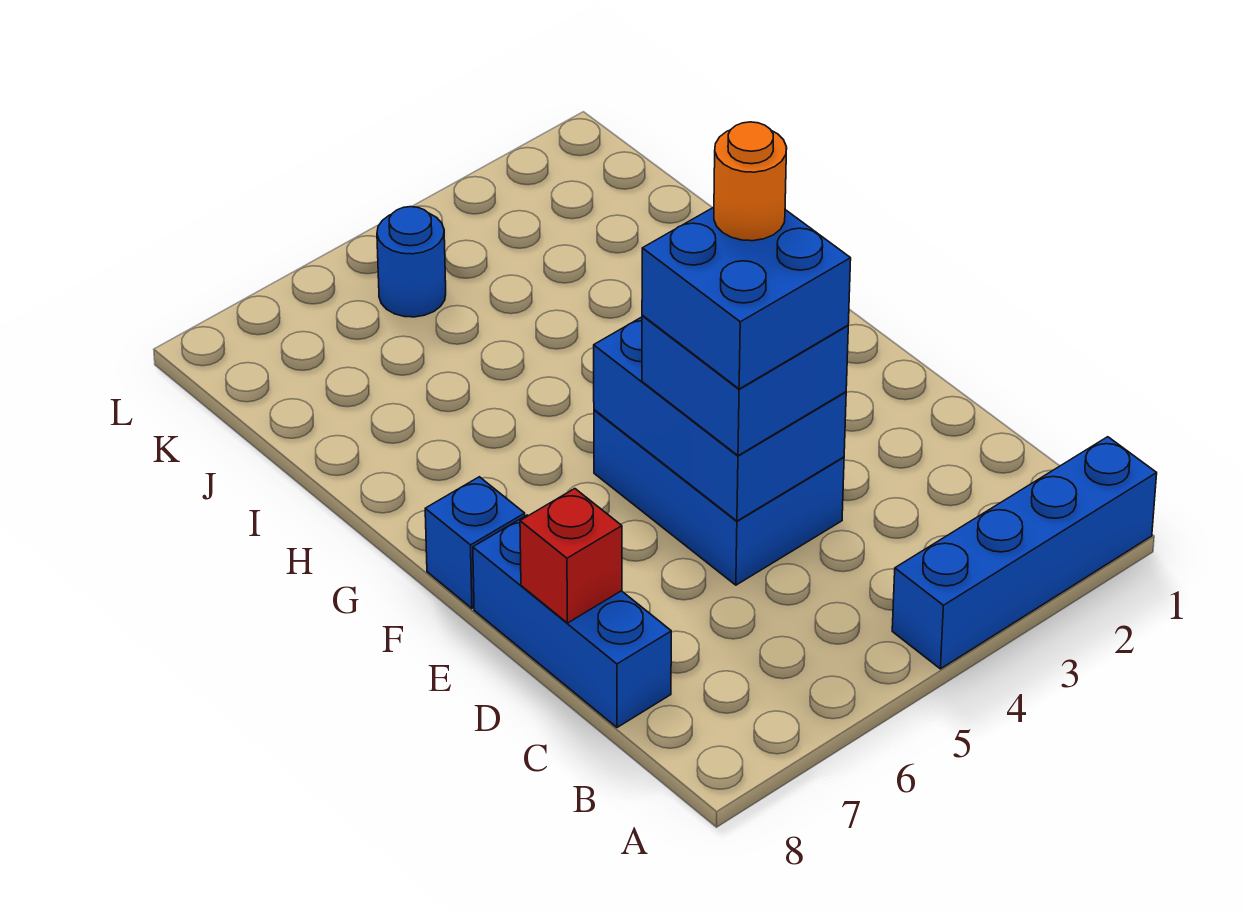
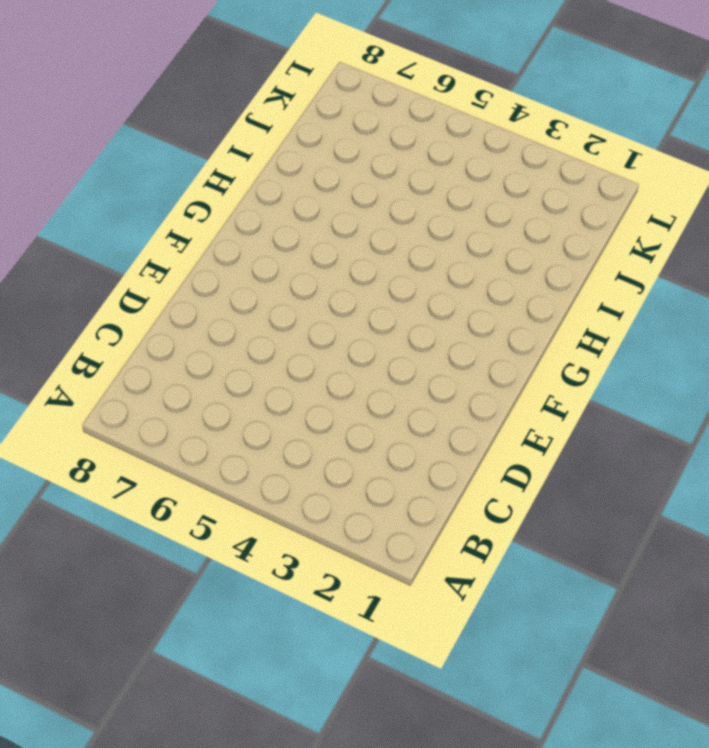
none -> blue 1x4 brick [892,437,1157,669]
none -> blue 1x3 brick [473,515,671,727]

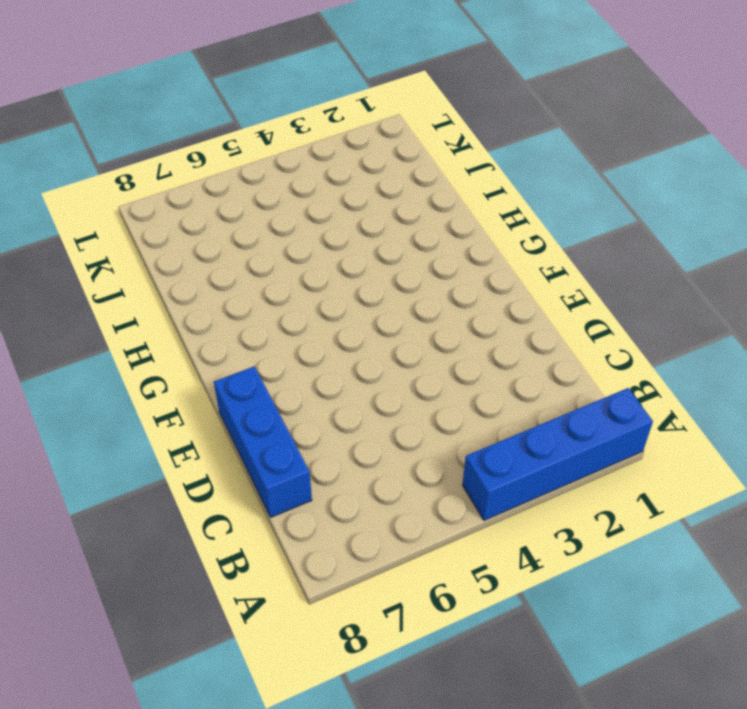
none -> blue 2x3 brick [594,410,844,585]
none -> blue 1x1 brick [425,477,525,608]

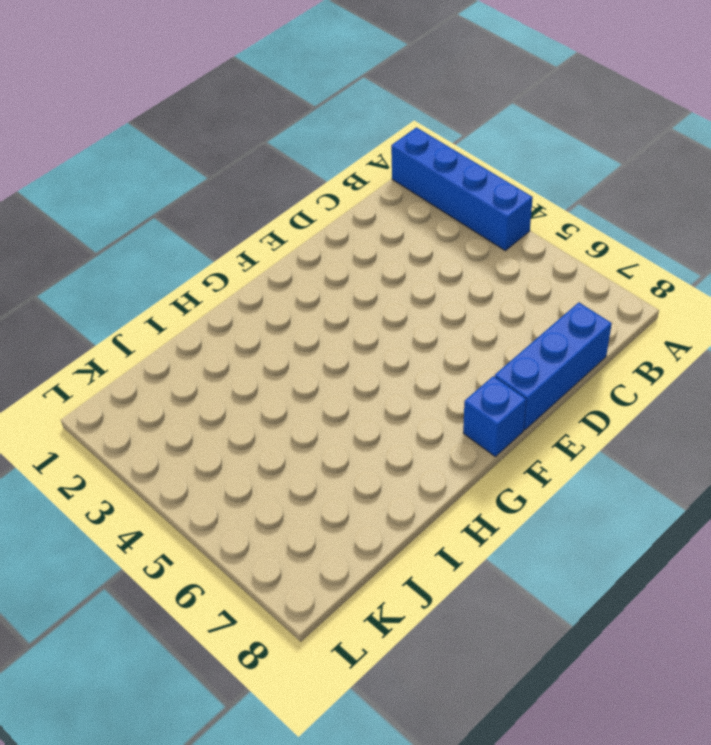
none -> blue 2x3 brick [594,410,844,585]
none -> blue 1x1 round brick [377,207,446,317]

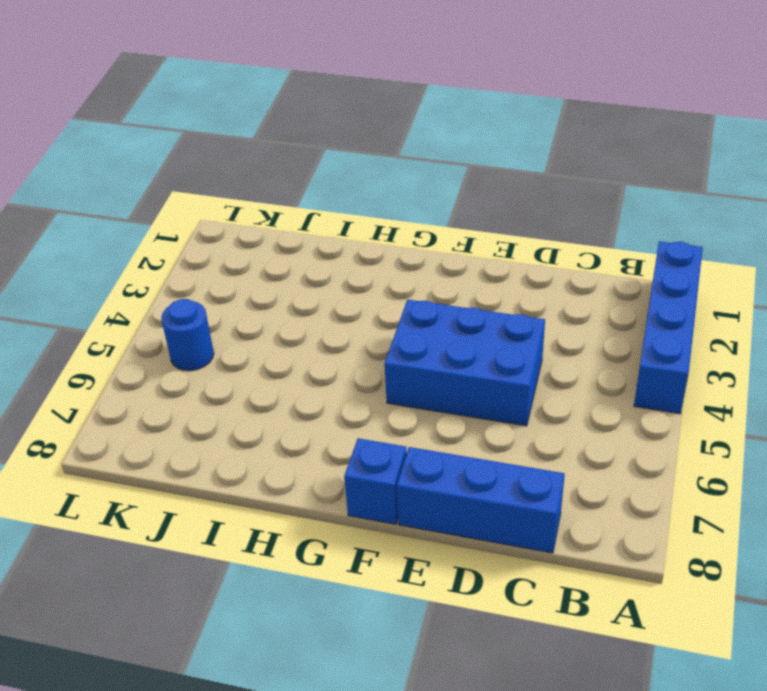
none -> blue 2x3 brick [594,317,846,521]
none -> red 1x1 brick [520,489,622,623]

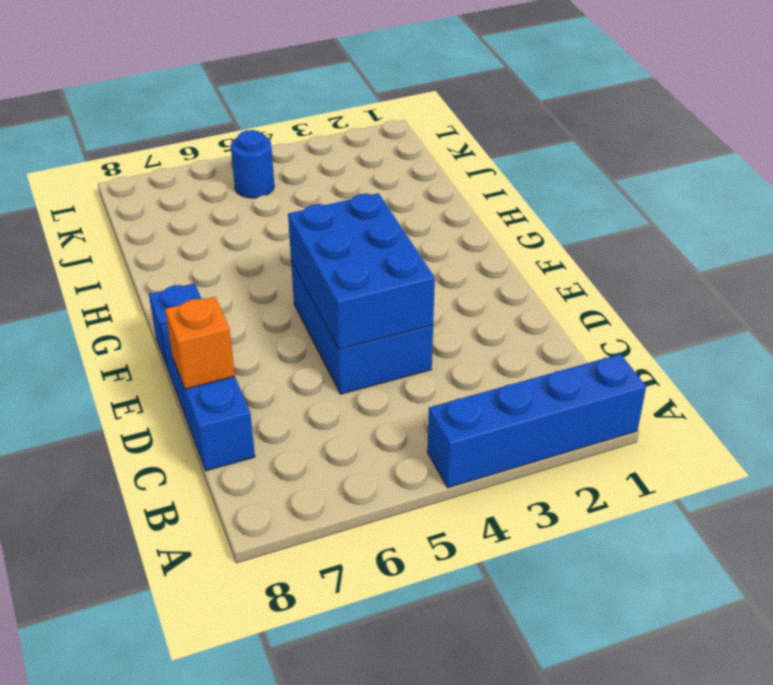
orange 1x1 brick [165,297,235,389] -> red 1x1 brick [520,489,622,623]
none -> blue 2x2 brick [642,315,848,456]
none -> blue 2x2 brick [642,207,851,389]

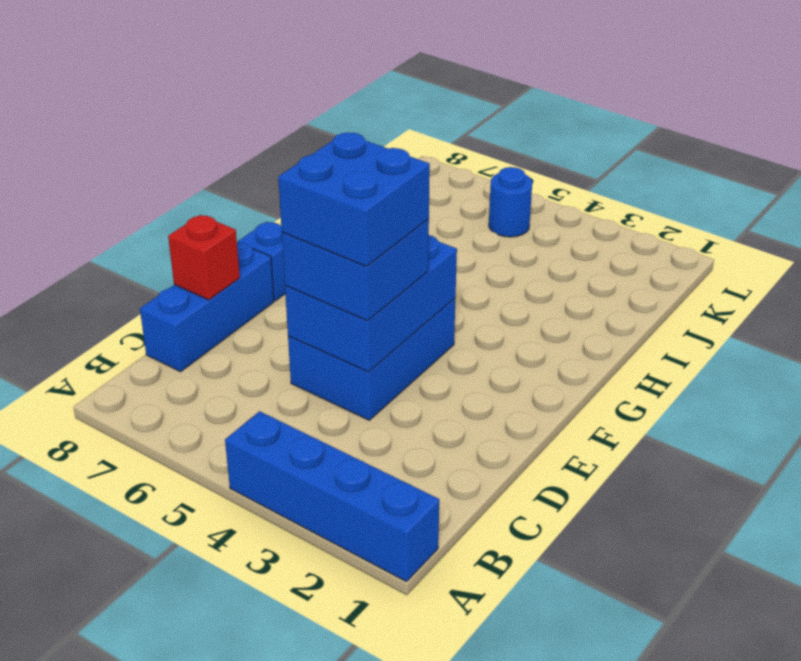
none -> orange 1x1 round brick [714,122,787,241]

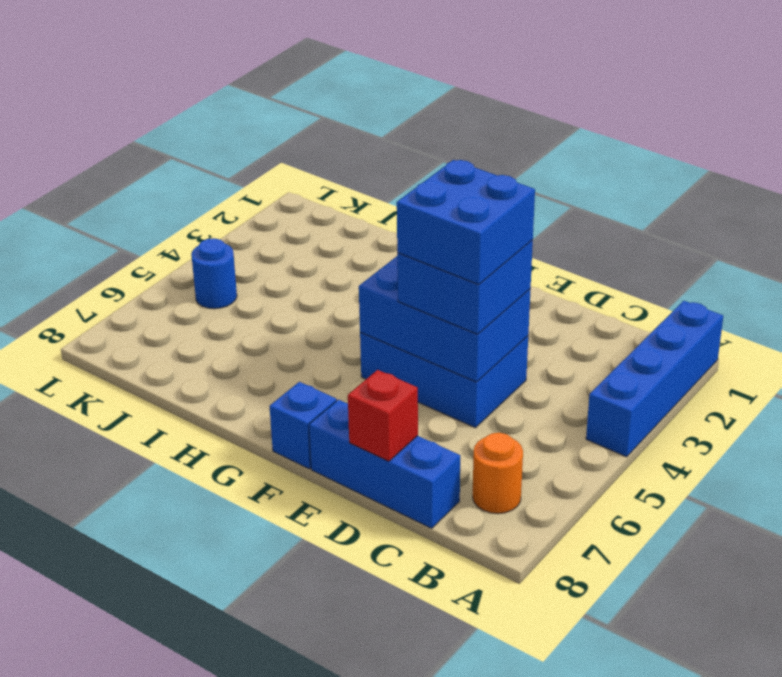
orange 1x1 round brick [473,433,523,514] -> orange 1x1 round brick moved to [714,122,787,241]

